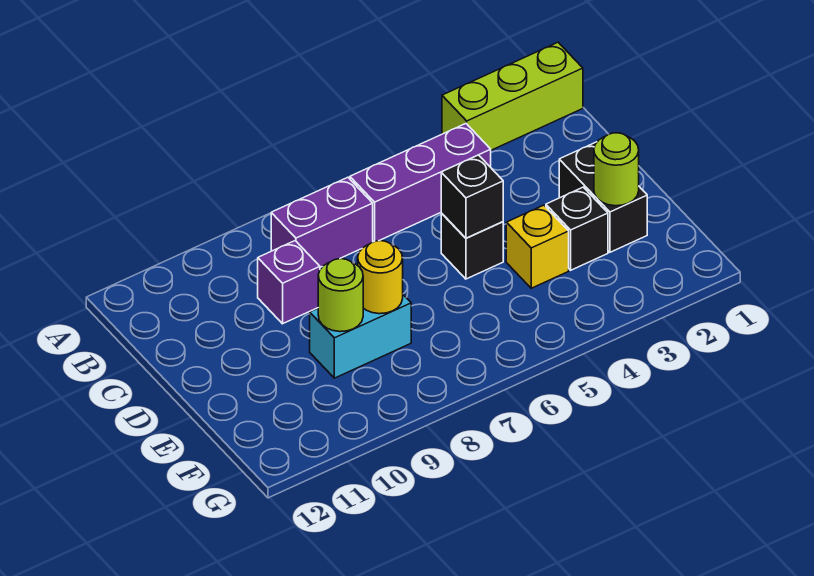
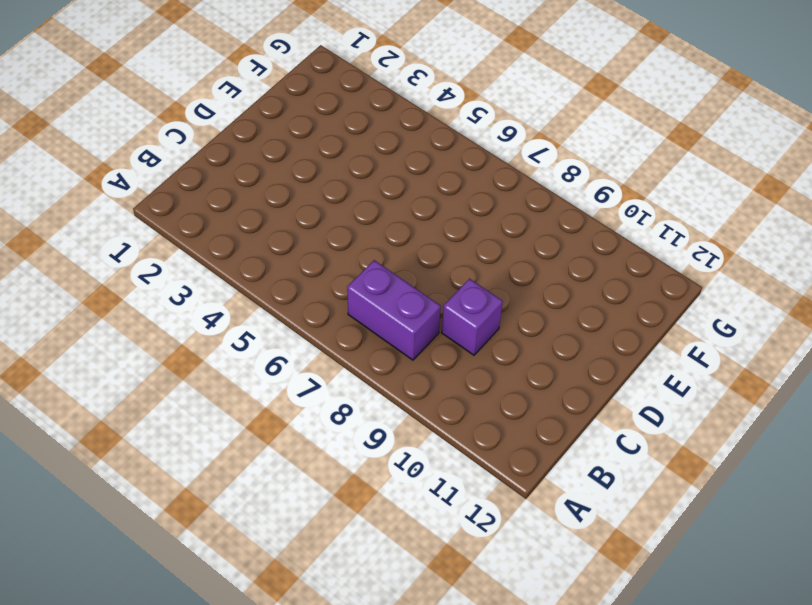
none -> lime 1x3 brick [442,42,583,150]
none -> purple 1x3 brick [350,124,491,242]
none -> black 1x2 brick [559,142,647,252]

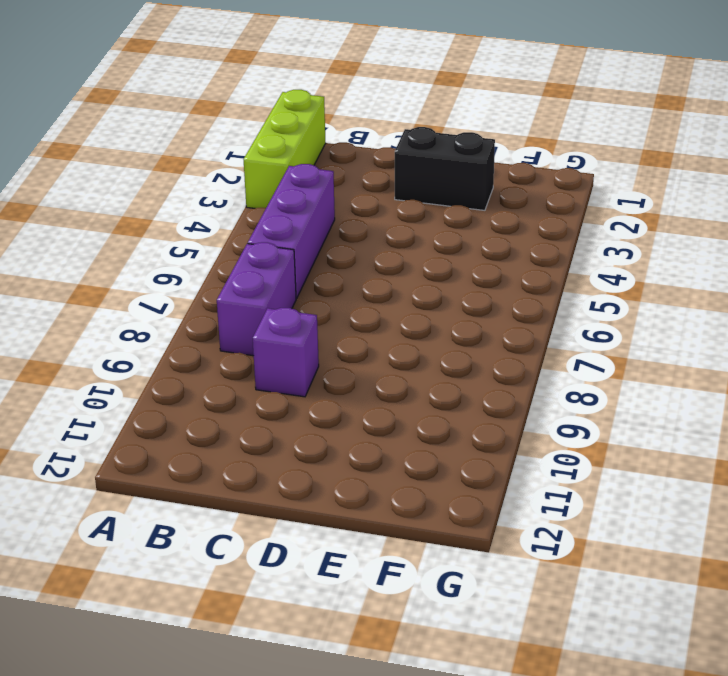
none -> black 1x1 brick [441,213,503,279]
none -> black 1x1 brick [546,187,608,270]
none -> yellow 1x1 brick [506,205,569,288]

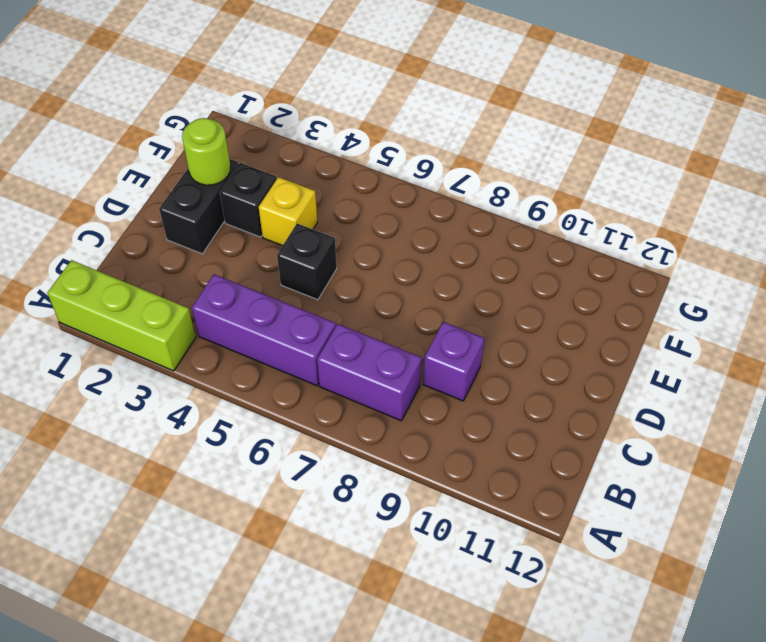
none -> cyan 1x2 brick [310,295,411,378]
none -> black 1x1 brick [441,155,503,238]
none -> yellow 1x1 round brick [358,241,403,314]

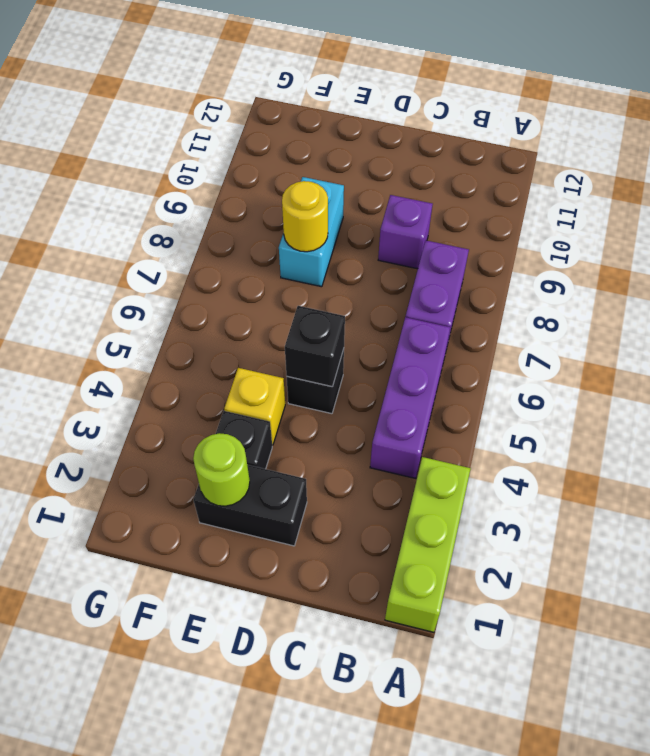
none -> lime 1x1 round brick [318,259,363,332]

